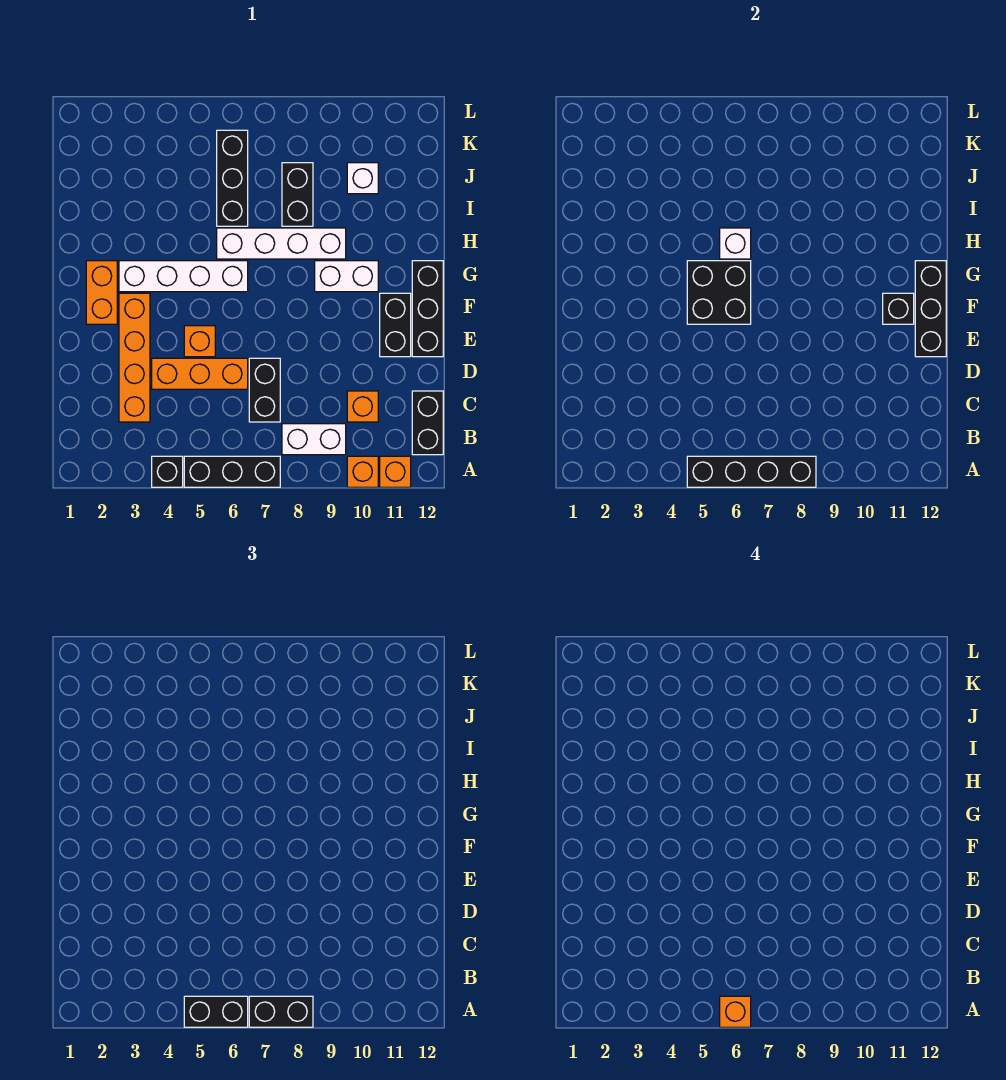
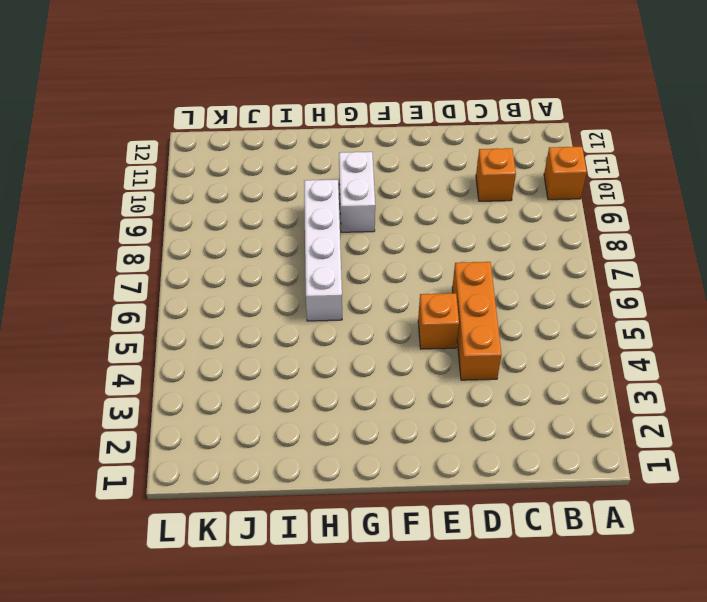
none -> black 1x1 brick [152,456,183,487]
none -> black 1x3 brick [184,456,280,487]
none -> orange 1x1 brick [380,456,411,487]

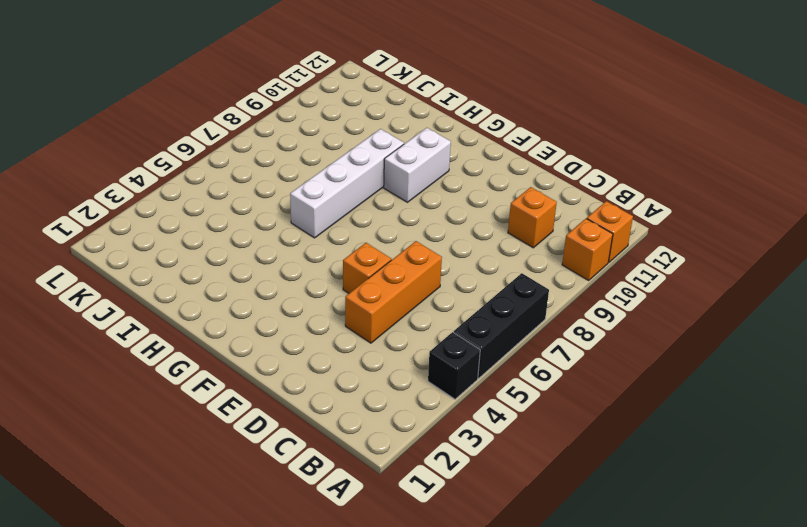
none -> white 1x2 brick [282,424,346,455]
none -> black 1x2 brick [412,391,443,455]
none -> orange 1x4 brick [119,293,150,422]

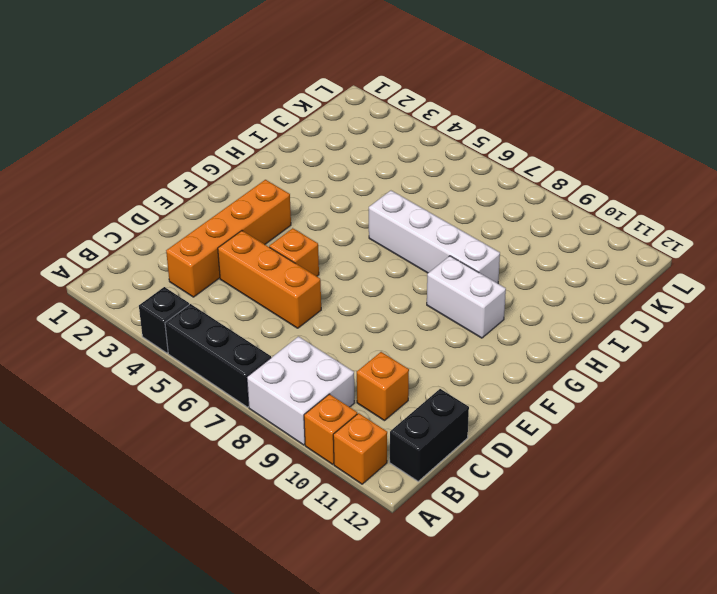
white 2x2 brick [247,337,354,445] -> white 1x2 brick [282,424,346,455]
none -> black 1x2 brick [249,358,280,422]
none -> black 1x2 brick [380,293,411,357]
none -> black 1x3 brick [412,261,443,357]

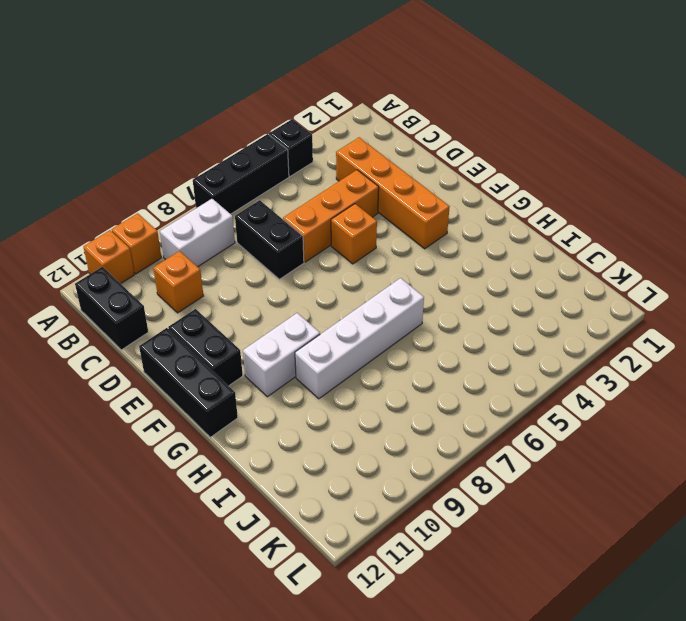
none -> orange 1x2 brick [86,261,117,324]
none -> white 1x4 brick [119,261,248,292]
none -> black 1x3 brick [217,130,248,226]

